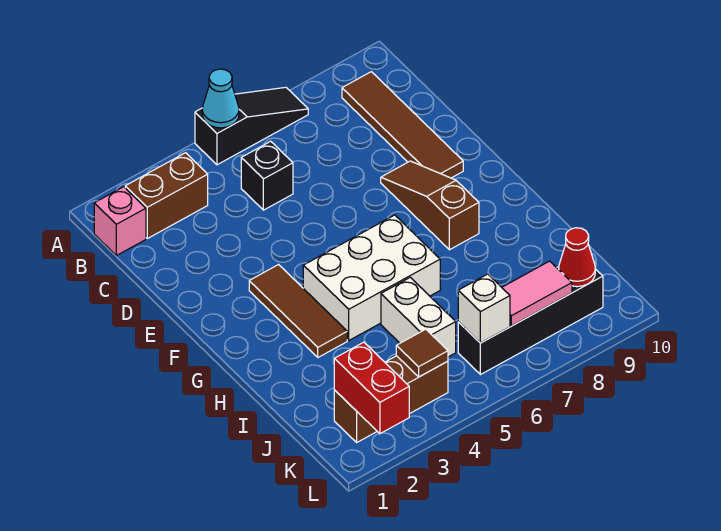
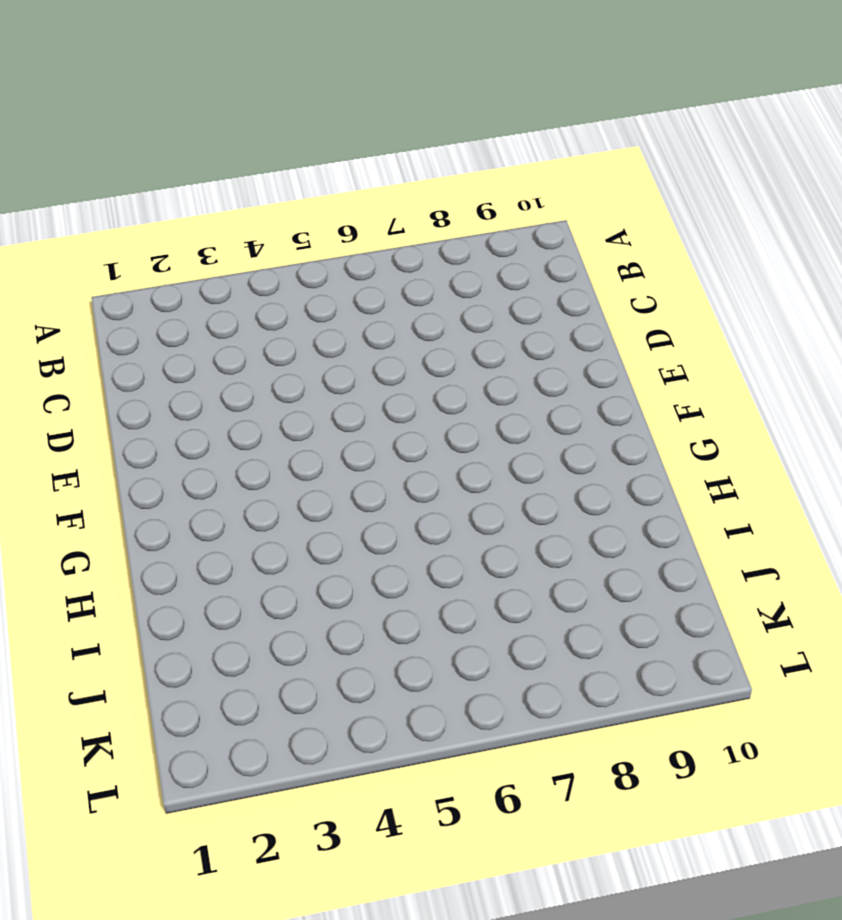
none -> black 1x3 slope [195,87,308,165]
none -> pink 1x1 brick [94,187,146,256]
none -> brown 1x2 brick [125,153,208,238]

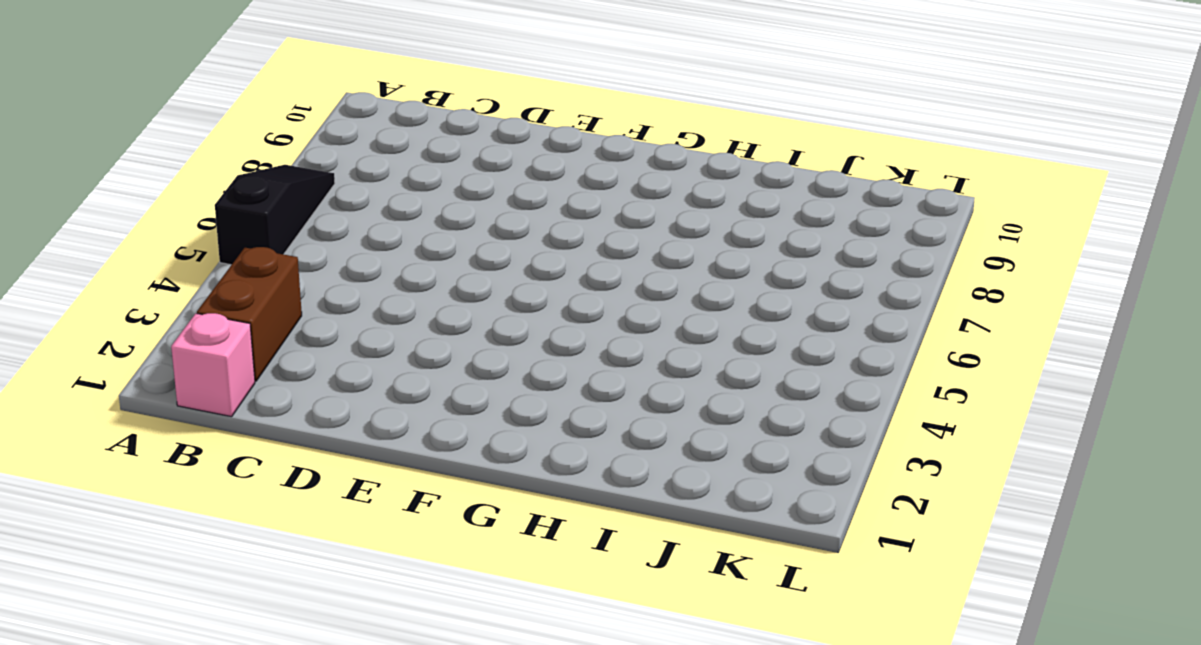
none -> brown 1x4 tile [342,72,463,178]
none -> black 1x1 brick [241,141,293,210]
none -> brown 1x3 slope [381,161,479,250]

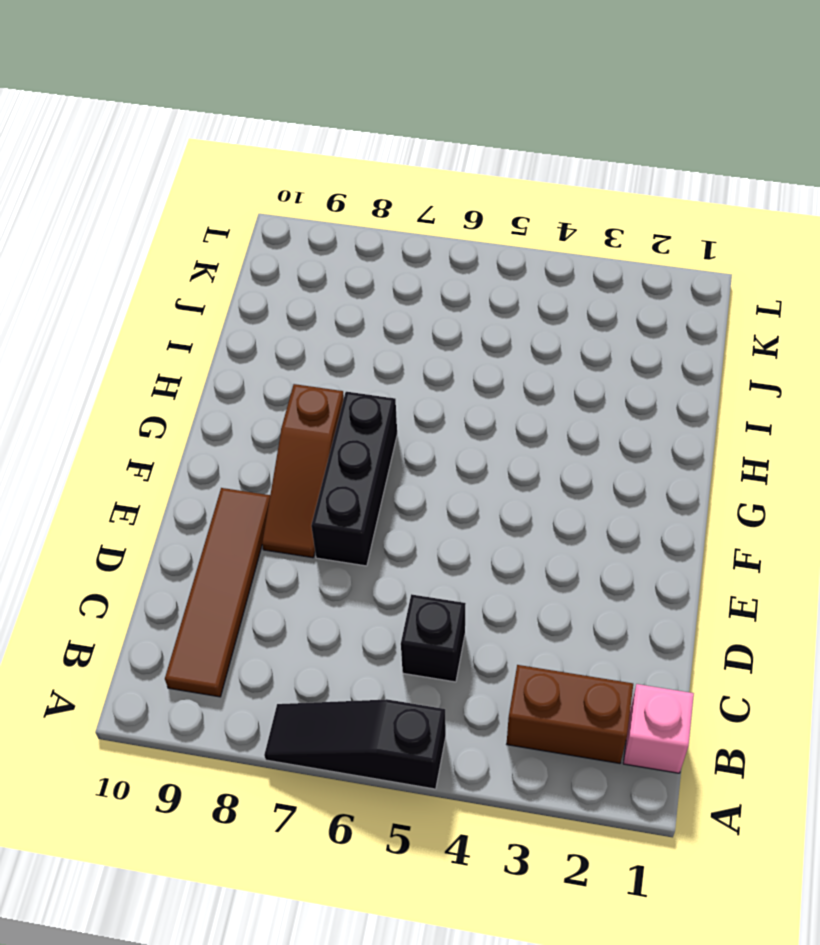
black 1x3 brick [311,392,397,566] -> none
none -> brown 1x3 tile [249,265,347,357]
none -> white 2x3 brick [303,215,440,340]
none -> white 1x2 brick [381,277,456,357]

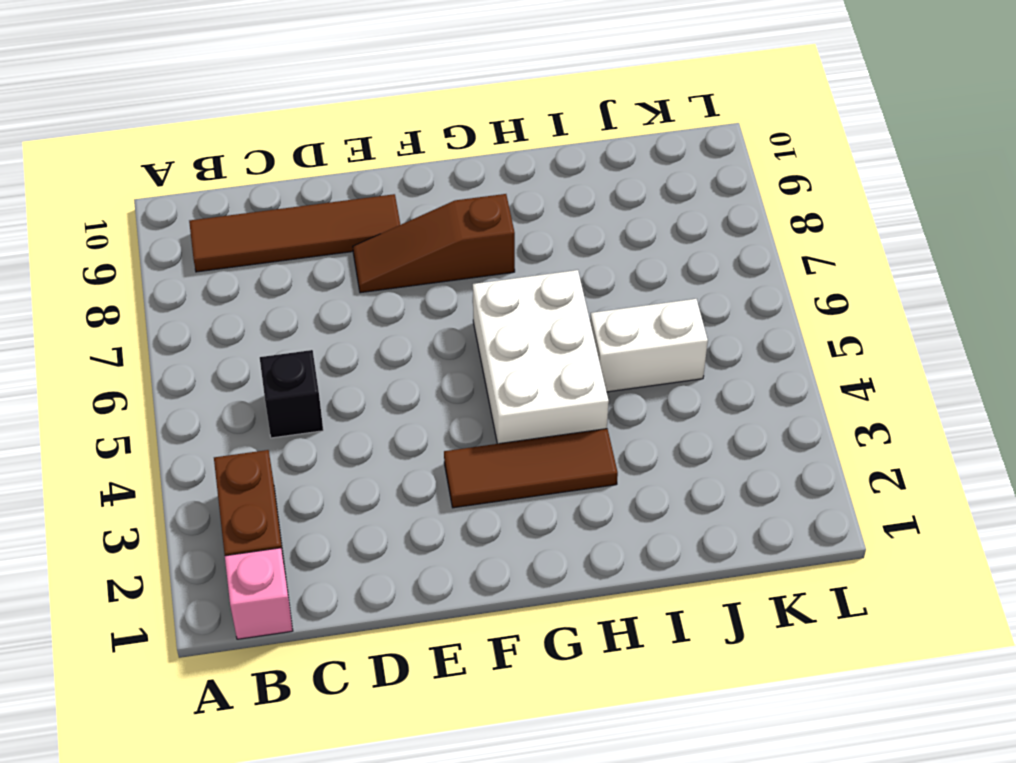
none -> black 1x3 slope [195,87,308,165]
none -> brown 1x3 brick [334,356,448,442]
none -> black 1x4 brick [458,267,603,375]

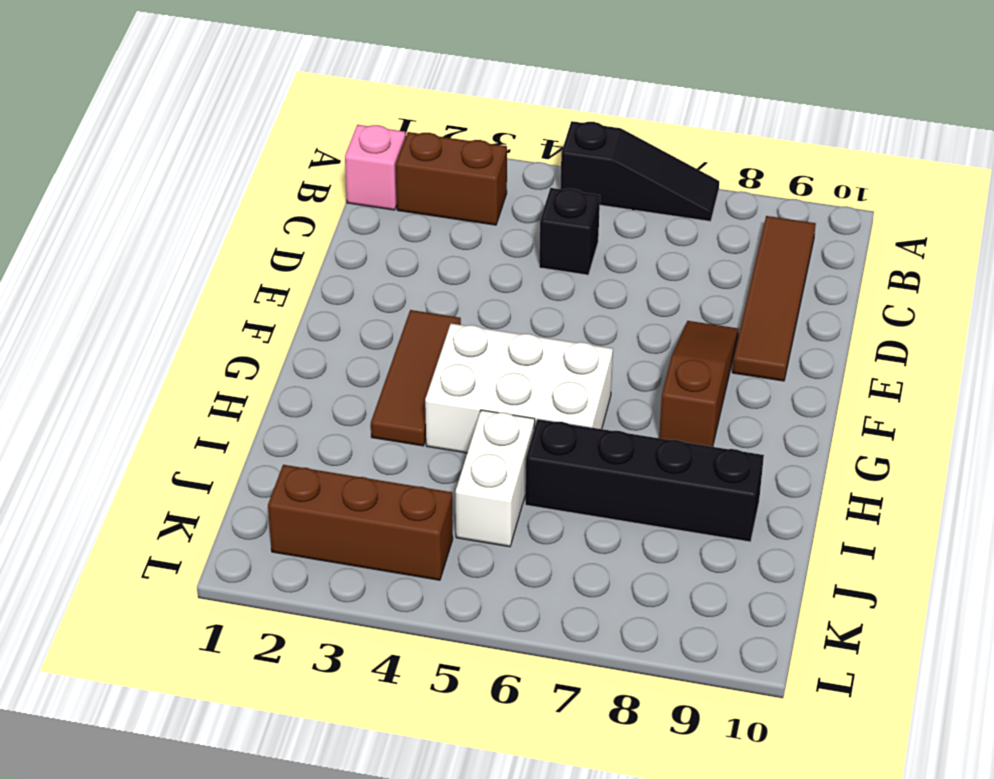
black 1x4 brick [525,419,764,542] -> black 1x4 brick moved to [458,267,603,375]
none -> cyan 1x1 cone [202,69,239,128]
none -> red 1x2 brick [334,342,409,434]
none -> brown 1x1 tile [396,329,448,377]

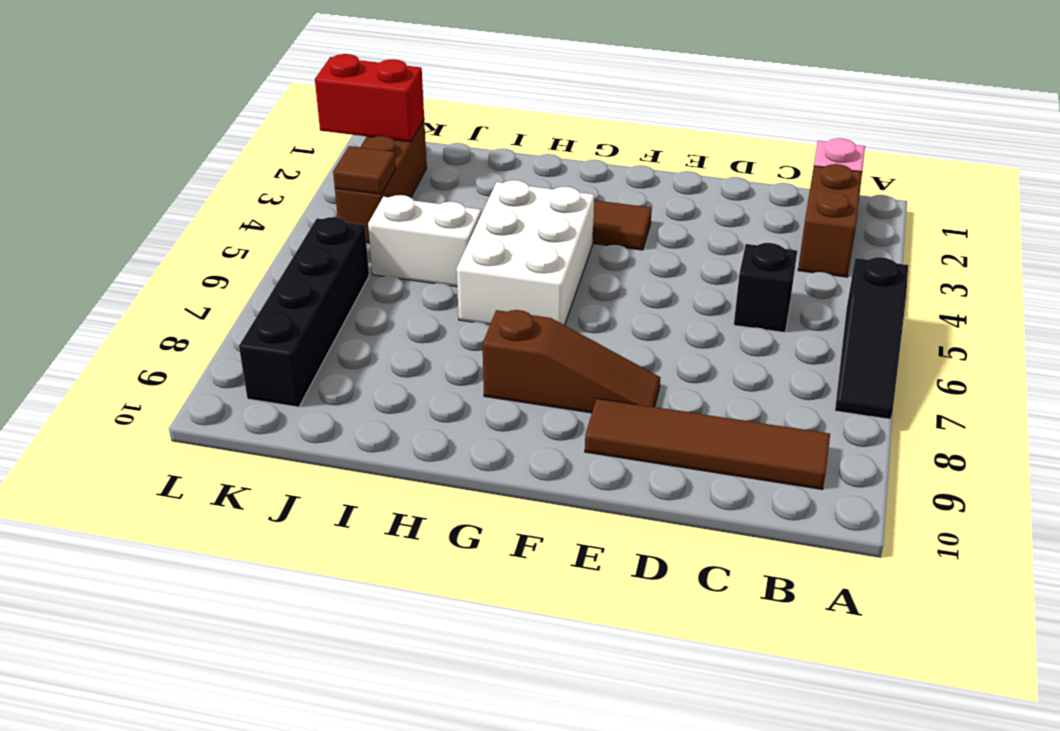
none -> cyan 1x1 cone [202,69,239,128]
none -> white 1x1 brick [458,274,510,343]
none -> pink 1x2 tile [502,261,572,326]

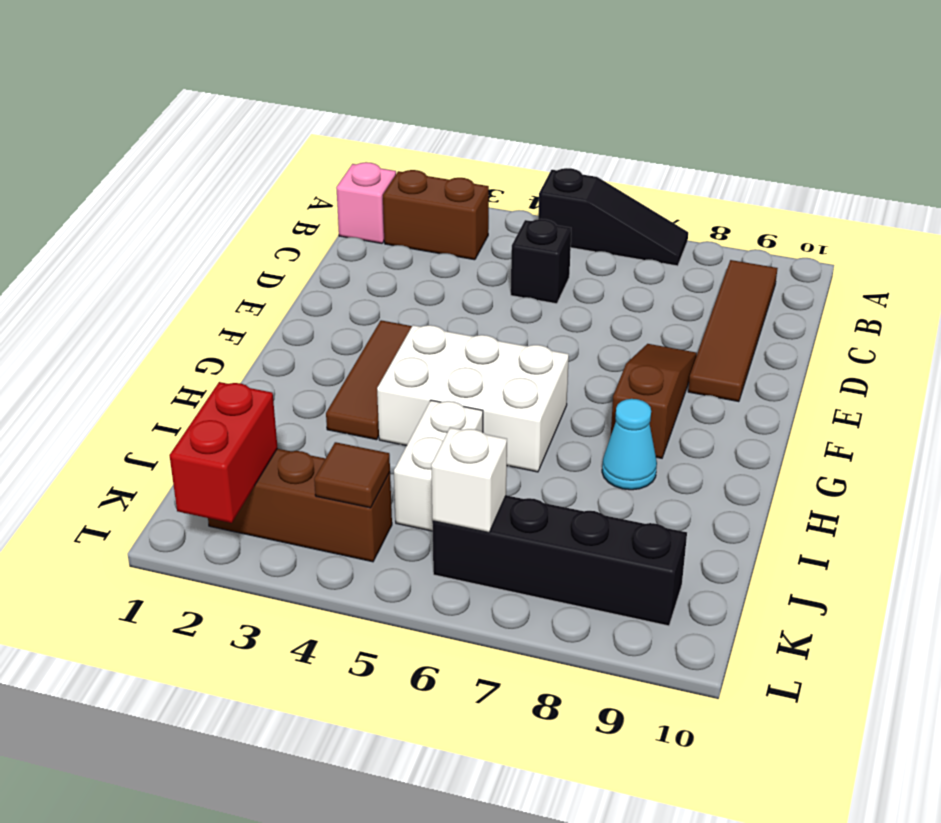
cyan 1x1 cone [602,399,657,490] -> cyan 1x1 cone moved to [202,69,239,128]
none -> pink 1x2 tile [502,261,572,326]
none -> red 1x1 cone [559,228,595,287]

